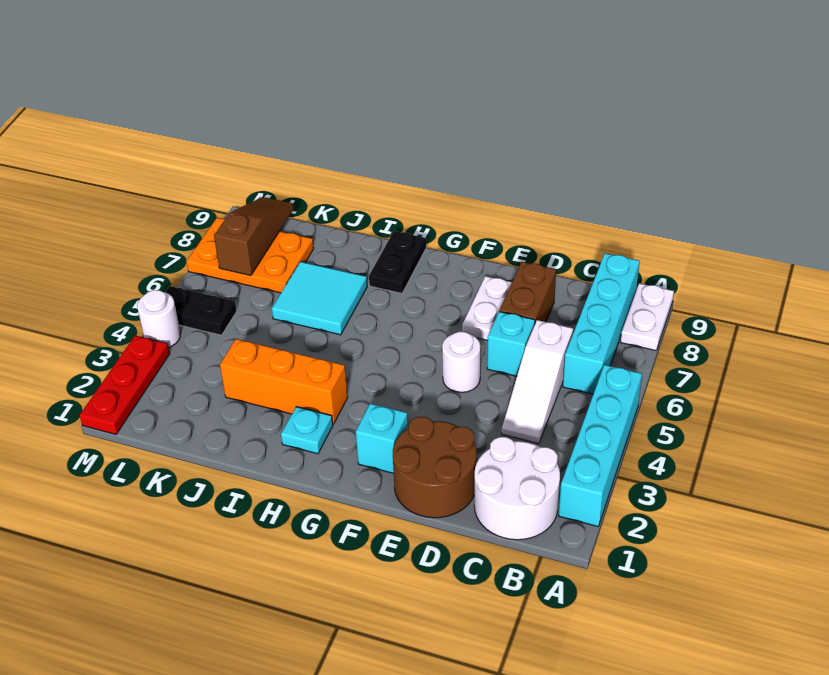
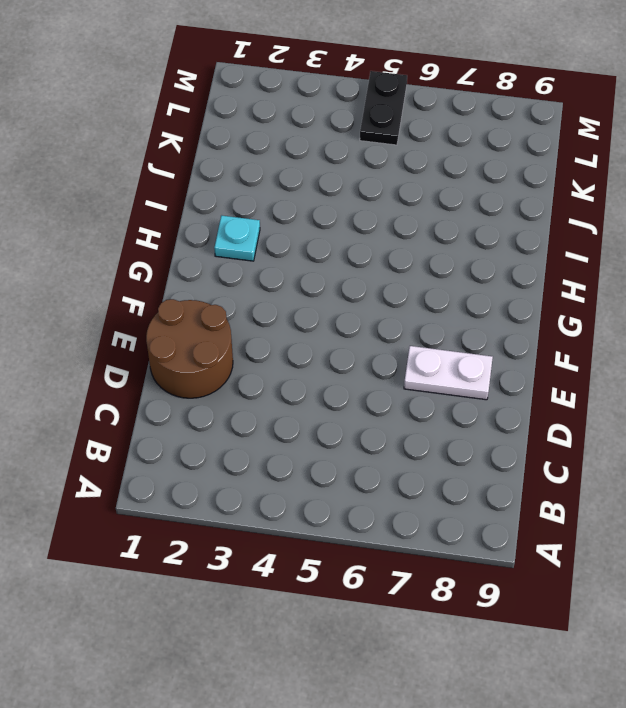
none -> cyan 1x4 brick [559,365,642,526]
none -> white 1x2 plate [621,283,674,351]
none -> white 2x2 round brick [474,437,560,540]

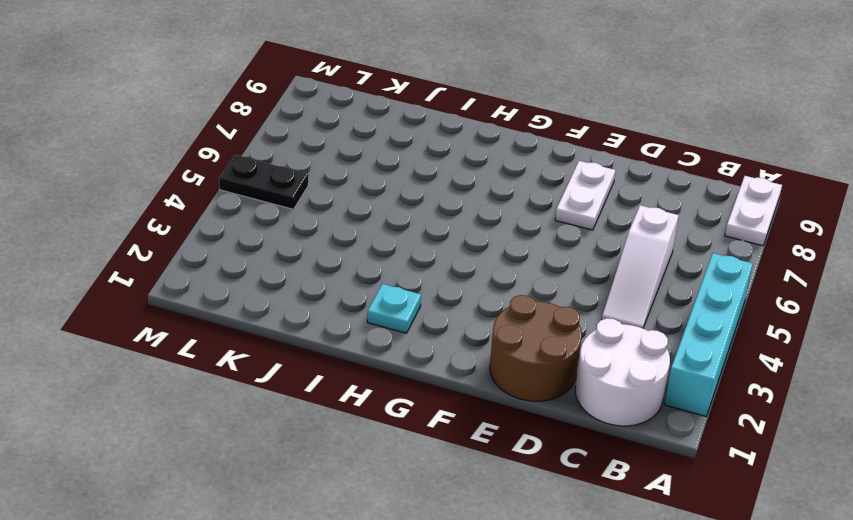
none -> cyan 1x4 brick [563,253,640,394]
none -> cyan 1x1 brick [487,312,535,376]
none -> brown 1x2 brick [500,262,556,323]

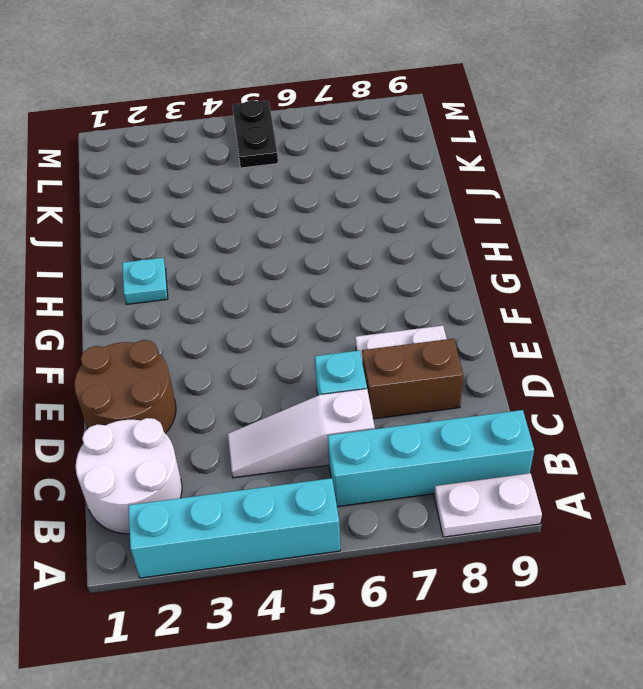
none -> white 1x1 round brick [442,332,480,392]
none -> cyan 1x1 brick [356,404,408,473]
none -> orange 1x3 brick [220,339,348,424]

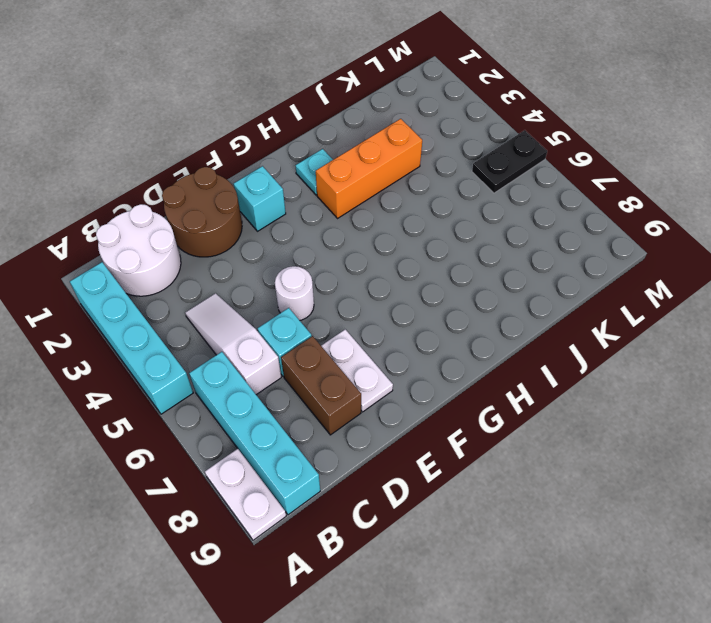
none -> black 1x2 plate [369,231,426,293]
none -> cyan 2x2 tile [272,262,367,335]
none -> orange 2x3 plate [187,218,314,293]

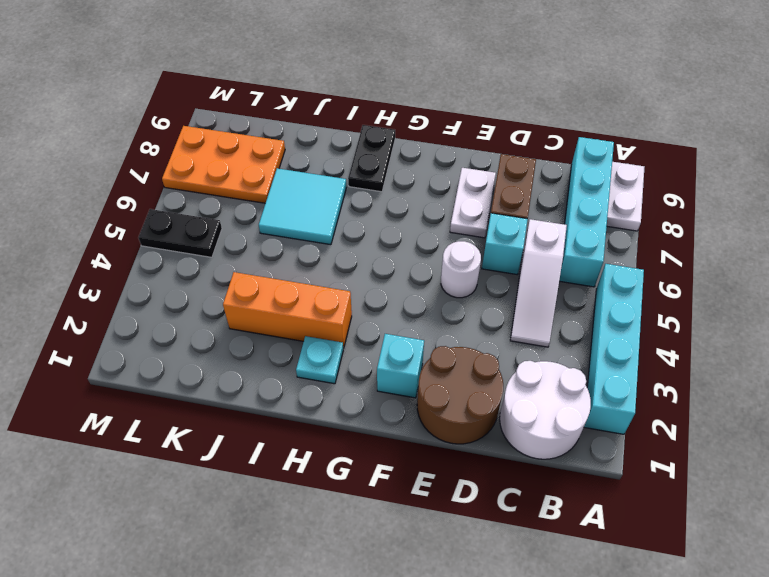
none -> red 1x3 plate [80,335,170,434]
none -> white 1x1 round brick [137,290,180,347]
none -> brown 1x3 slope [214,197,294,276]

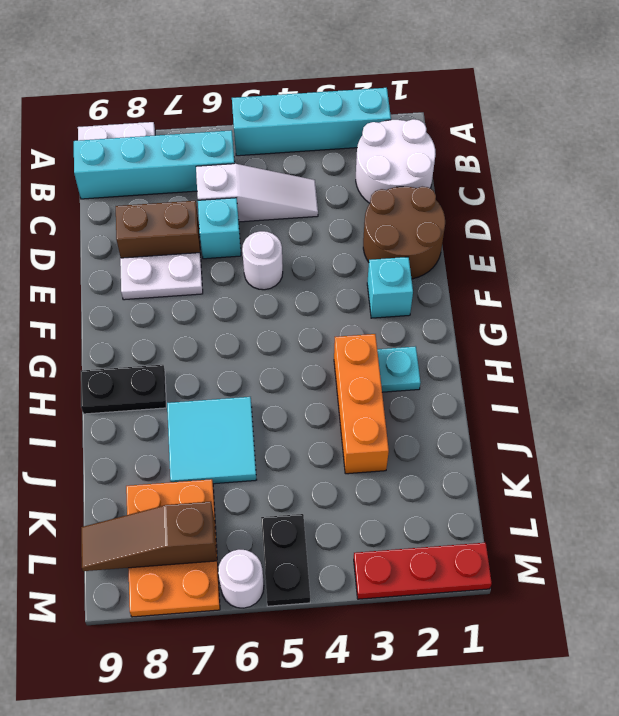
white 1x1 round brick [218,550,264,608] -> white 1x1 round brick moved to [137,290,180,347]

